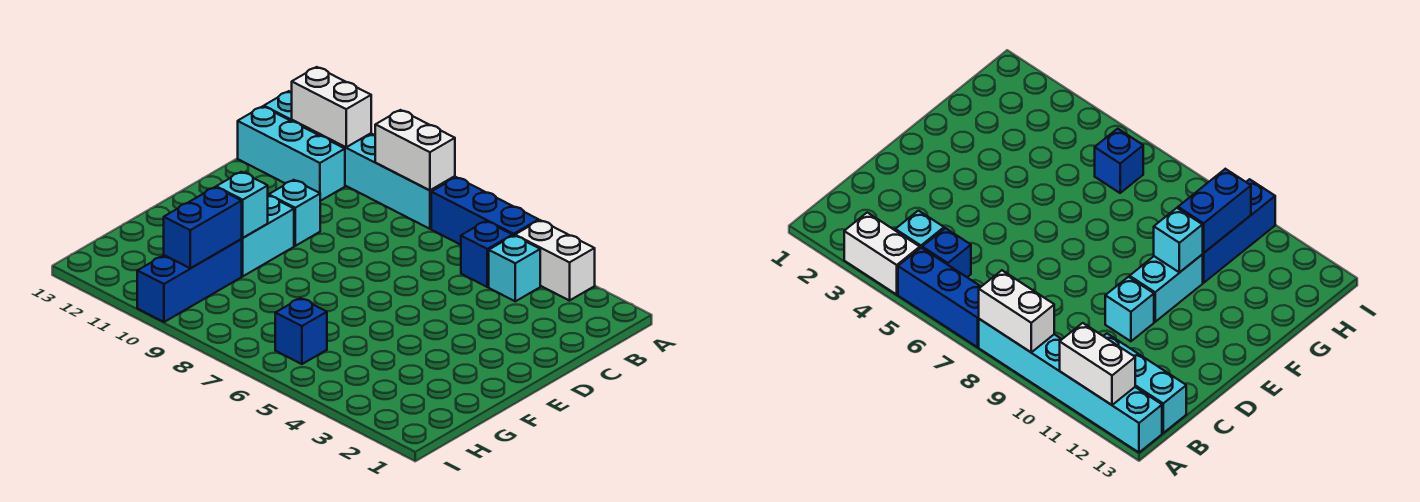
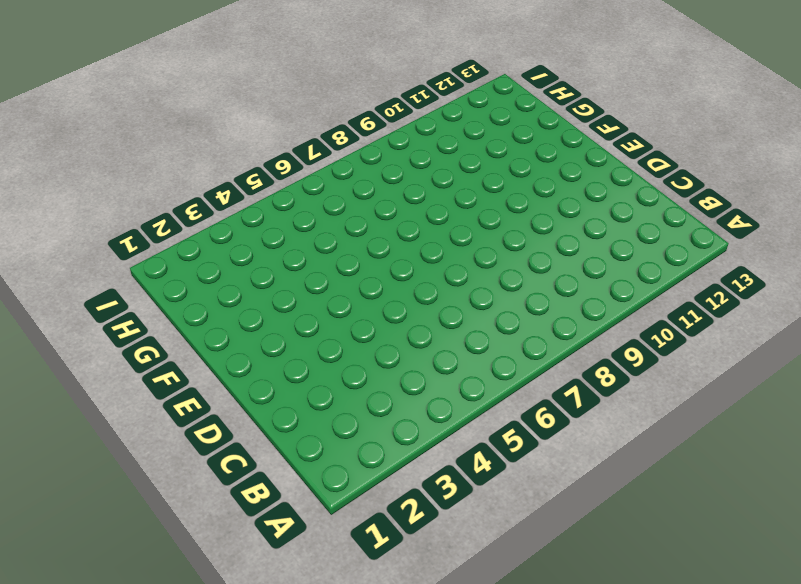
none -> white 1x2 brick [515,220,595,301]
none -> blue 1x3 brick [431,177,539,245]
none -> cyan 1x6 brick [264,91,455,229]

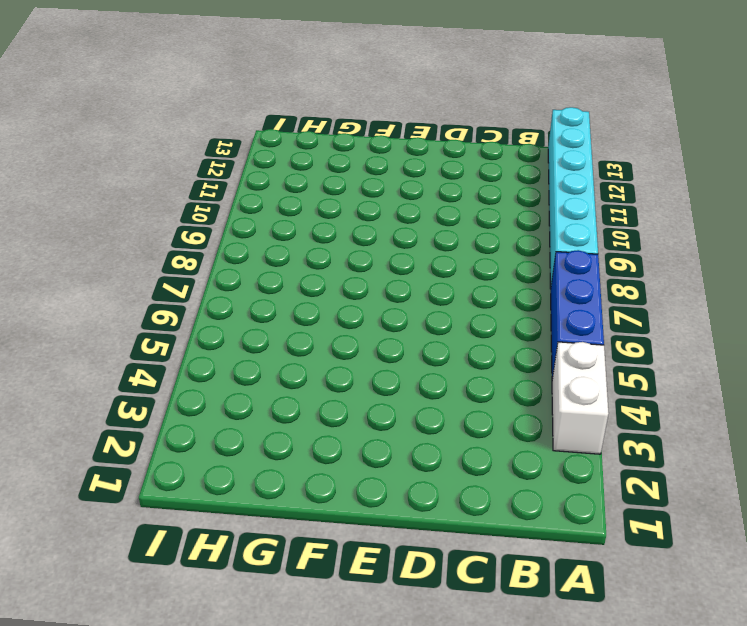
none -> cyan 1x1 brick [489,235,540,301]
none -> blue 1x1 brick [461,221,512,287]
none -> cyan 1x3 brick [238,106,345,201]

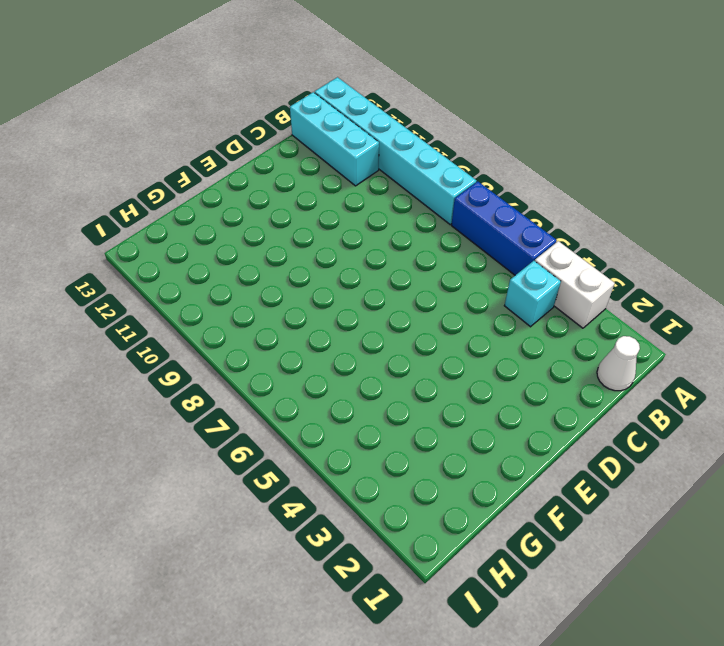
white 1x1 cone [597,336,640,391] -> none
none -> blue 1x1 brick [461,221,512,287]
none -> cyan 1x1 brick [269,180,320,246]
none -> cyan 1x2 brick [242,195,294,276]

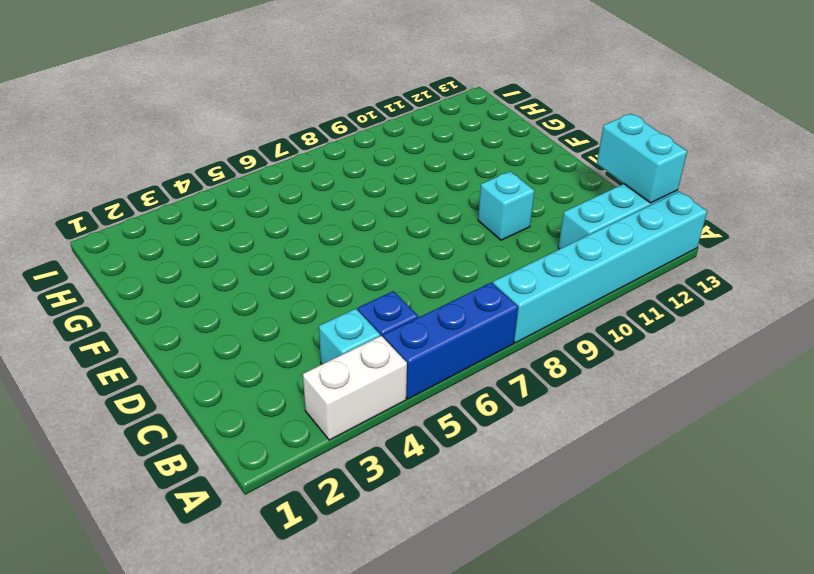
cyan 1x2 brick [597,114,687,203] -> cyan 1x2 brick moved to [242,195,294,276]
none -> blue 1x3 brick [137,239,242,322]
none -> blue 1x1 brick [275,298,327,364]
none -> white 1x2 brick [375,110,455,190]

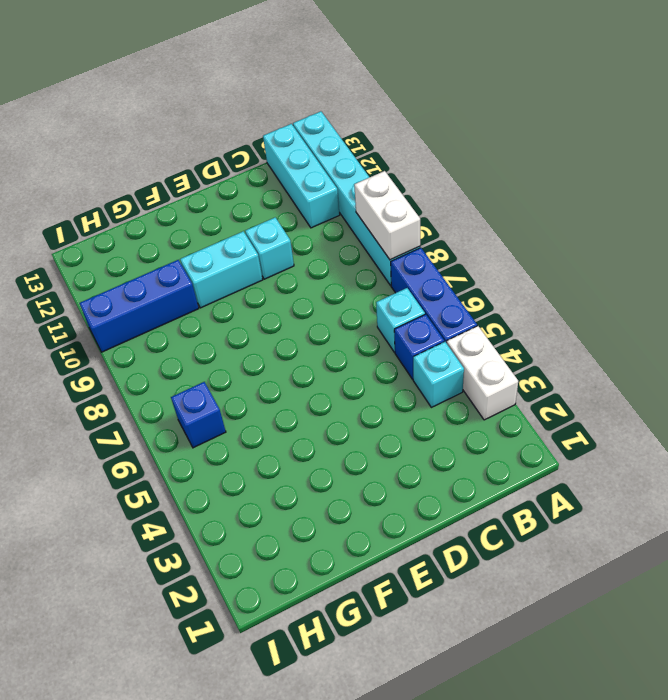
cyan 1x1 brick [376,288,425,352] -> cyan 1x1 brick moved to [216,172,268,238]
none -> white 1x2 brick [292,67,371,147]
none -> blue 1x2 brick [164,187,242,268]

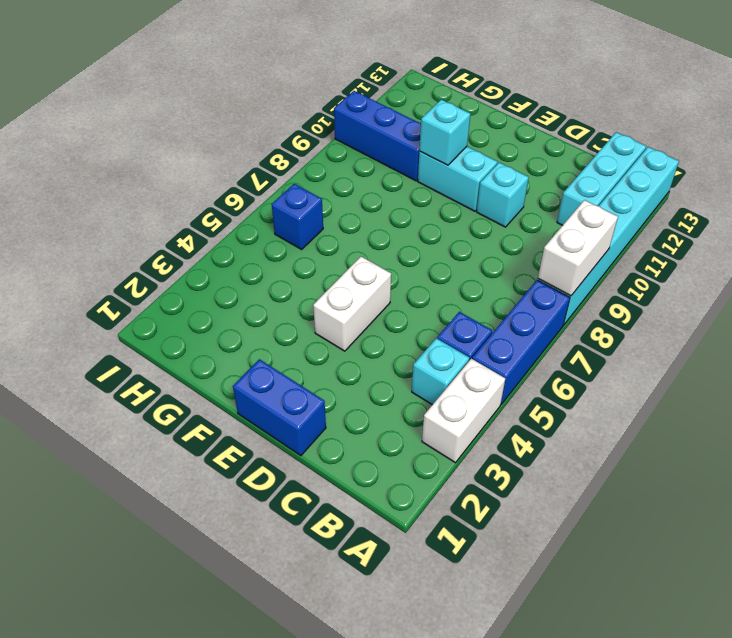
blue 1x2 brick [233,359,326,456] -> blue 1x2 brick moved to [164,187,242,268]
white 1x2 brick [313,256,391,351] -> white 1x2 brick moved to [292,67,371,147]

